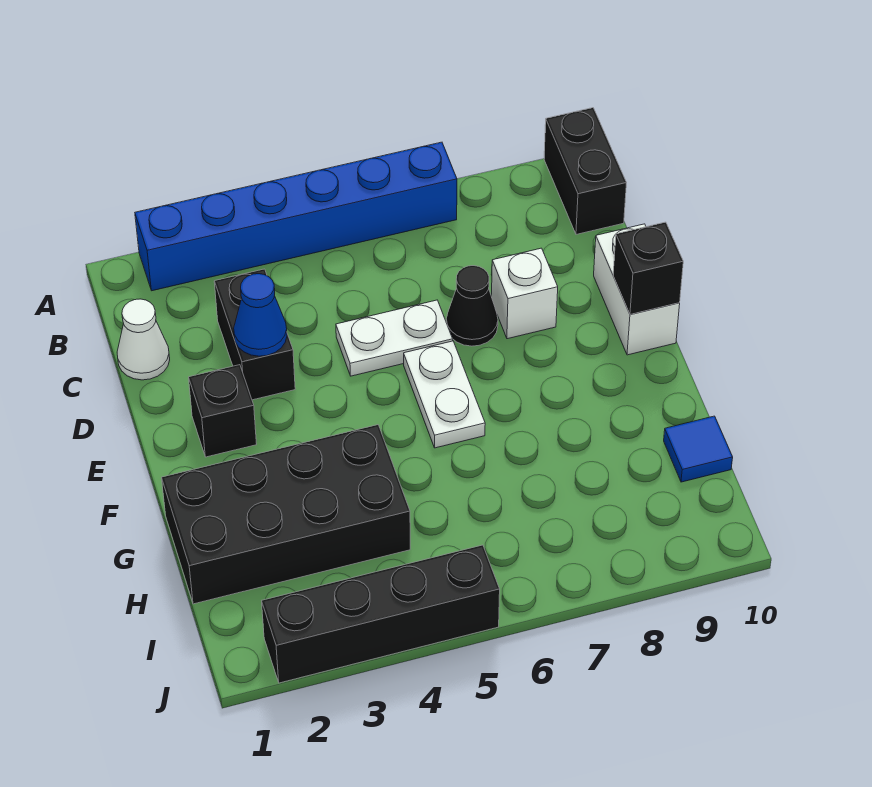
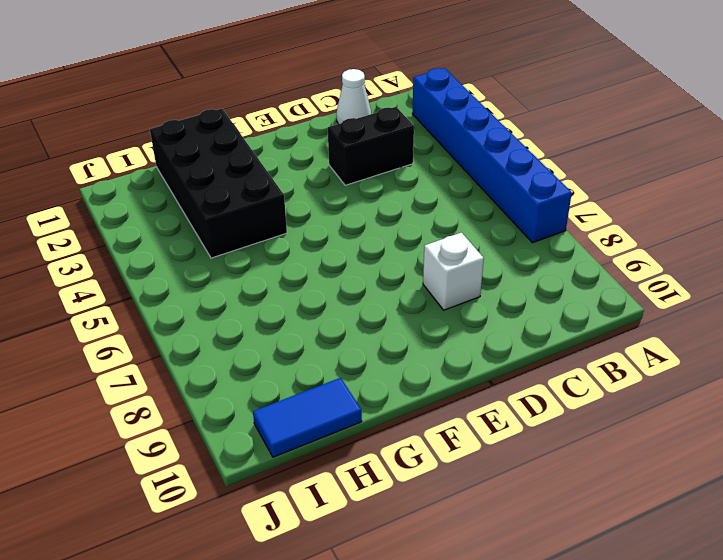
blue 1x2 tile [253,378,362,457] -> blue 1x1 tile [664,416,733,482]
none -> black 1x2 brick [544,108,626,234]
none -> white 1x2 plate [336,300,453,376]
none -> black 1x1 cone [446,266,498,346]

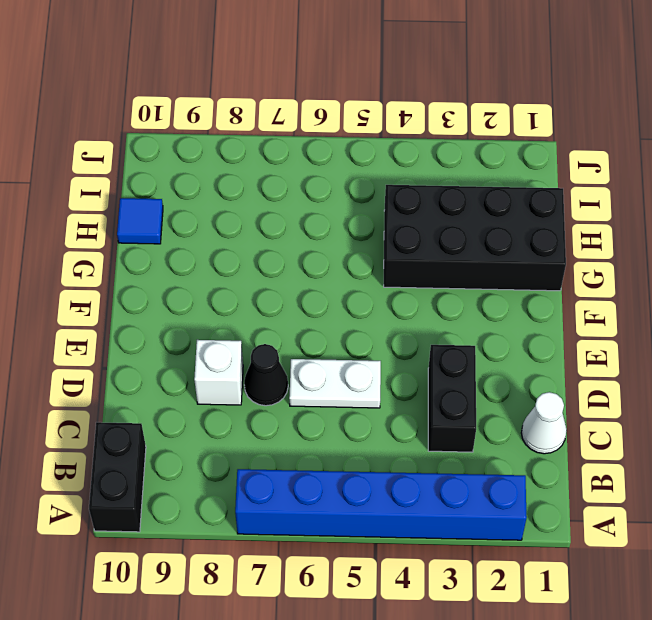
none -> white 1x2 brick [594,224,680,355]
none -> black 1x1 brick [189,365,257,457]
none -> white 1x2 plate [404,341,485,448]

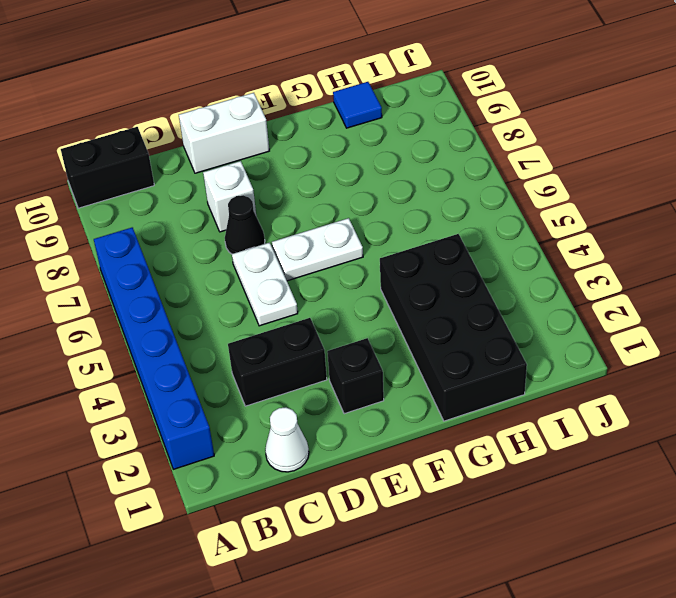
none -> black 1x4 brick [262,545,500,683]
none -> blue 1x1 cone [234,274,287,356]
none -> black 1x1 brick [613,222,683,314]

